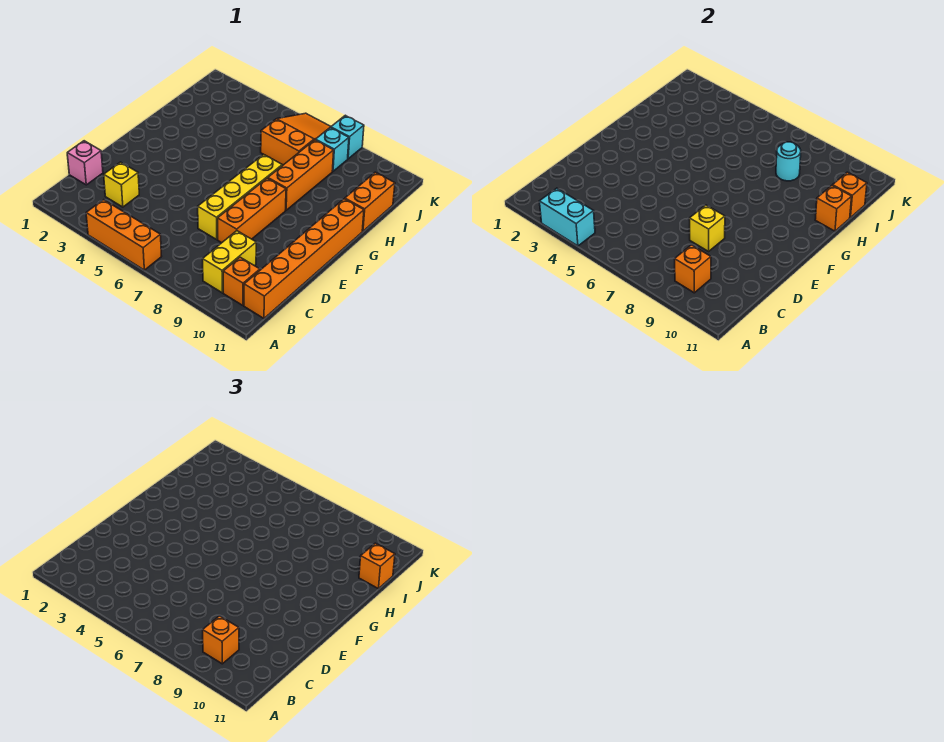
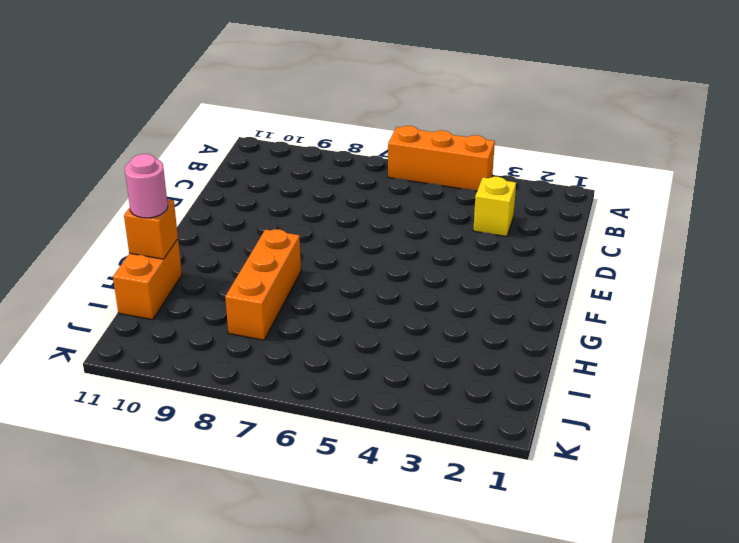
pink 1x1 round brick [125,154,168,218] -> none
none -> yellow 1x2 brick [203,231,256,293]
none -> orange 1x1 brick [223,257,260,305]
none -> orange 1x6 brick [244,199,364,318]

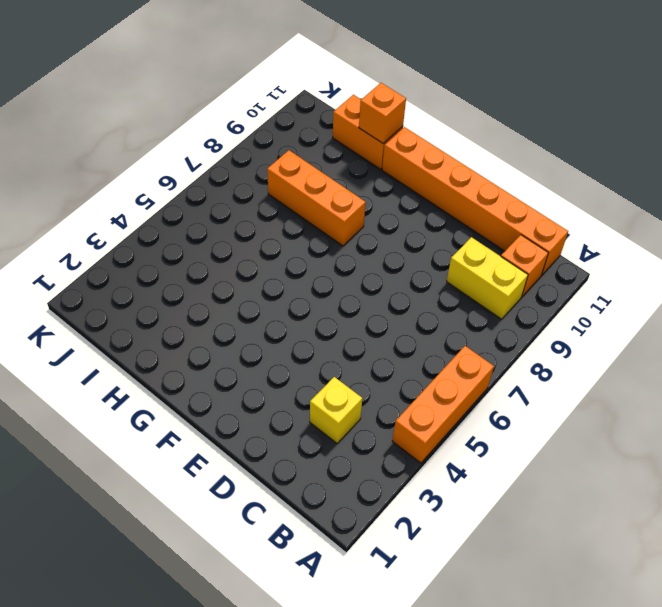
none -> pink 1x1 brick [67,141,103,185]
none -> yellow 1x4 brick [198,154,282,239]
none -> orange 1x3 brick [217,178,286,243]

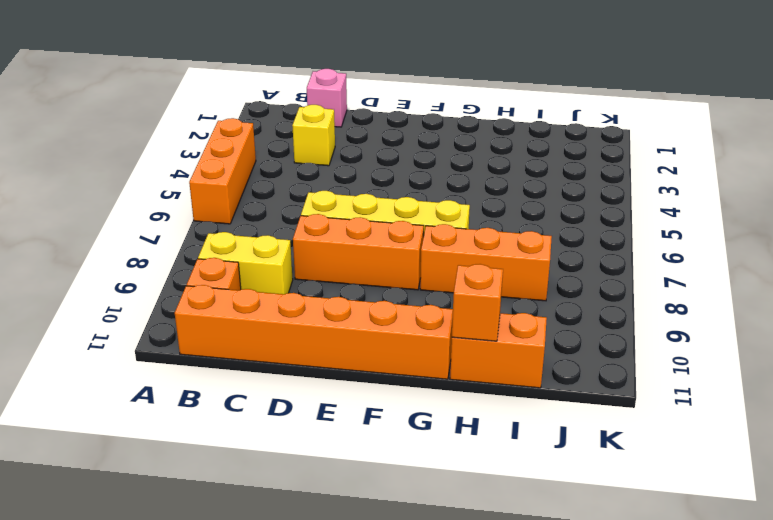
none -> orange 2x3 slope [261,113,331,165]
none -> cyan 1x1 brick [316,128,349,171]
none -> cyan 1x1 brick [331,115,364,159]

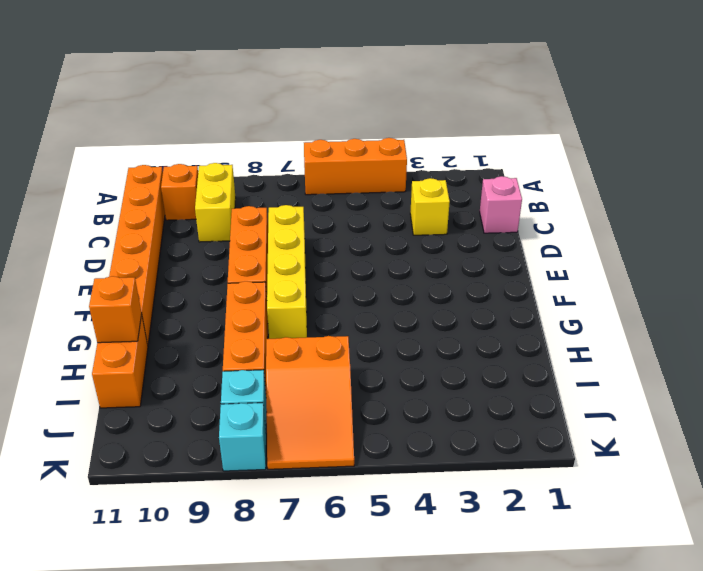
none -> cyan 1x2 brick [539,188,595,246]
none -> orange 1x1 brick [675,245,711,293]
none -> yellow 1x1 brick [689,205,725,251]

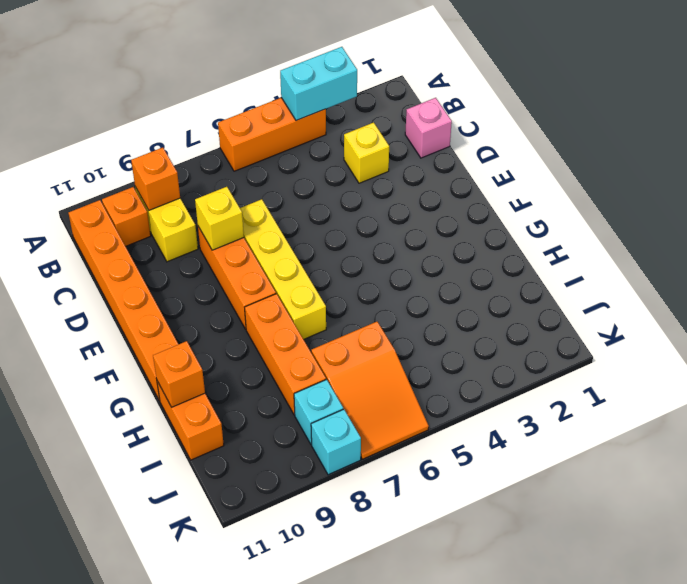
none -> cyan 1x1 round brick [776,142,801,181]
none -> orange 1x1 brick [832,172,867,218]
none -> orange 1x1 brick [203,616,239,664]

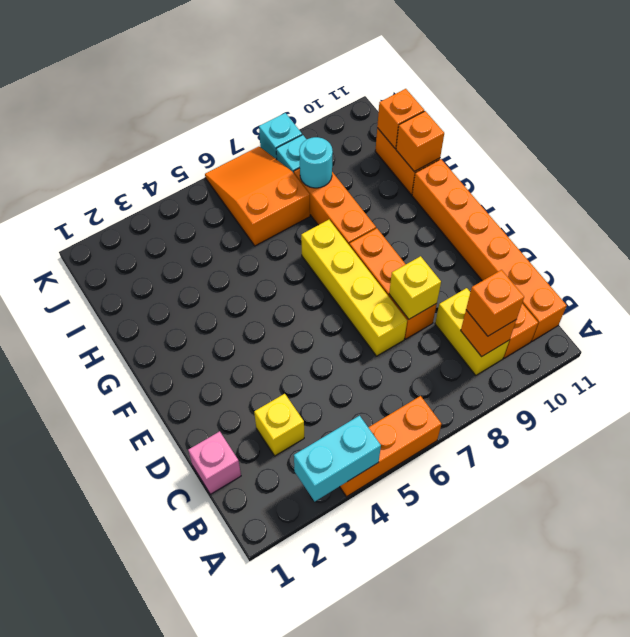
none -> orange 1x1 brick [359,543,395,589]

